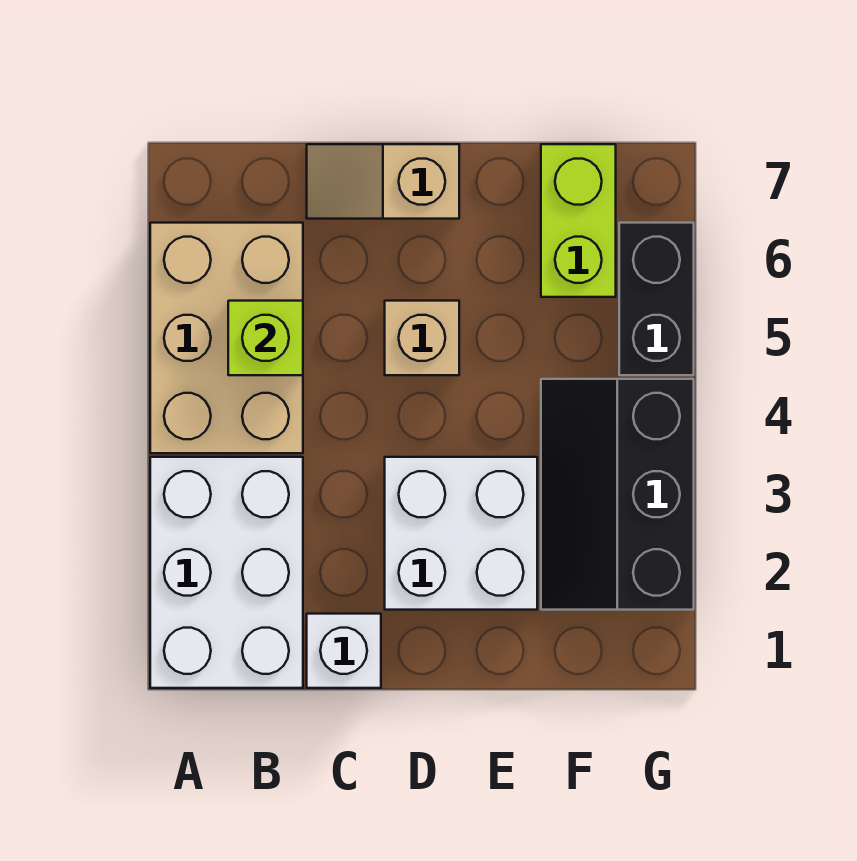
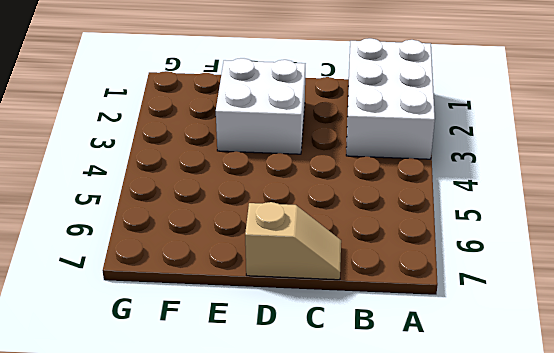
none -> tan 2x3 brick [150,223,303,453]
none -> white 1x1 brick [307,614,381,688]

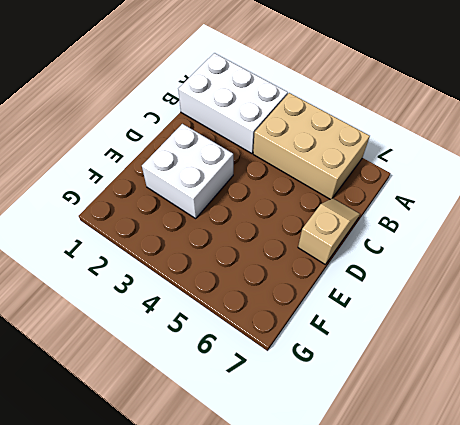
none -> white 1x1 brick [307,614,381,688]
none -> tan 1x1 brick [385,301,459,375]

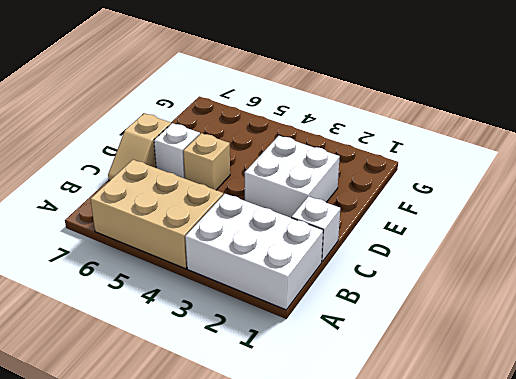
white 1x1 brick [154,123,200,179] -> none
none -> black 2x3 slope [541,379,694,610]
none -> lime 1x2 brick [541,144,616,297]

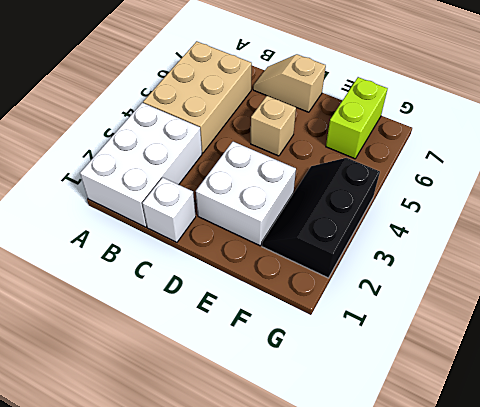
none -> black 1x2 brick [619,223,694,375]
none -> lime 1x1 brick [228,301,303,375]

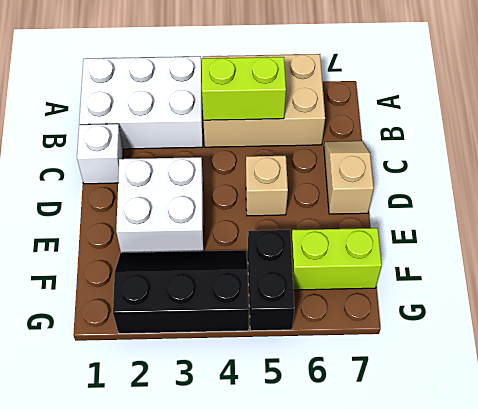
lime 1x2 brick [202,57,286,120] -> lime 1x1 brick [228,301,303,375]
black 1x2 brick [248,230,294,331] -> black 1x2 brick turned to [619,223,694,375]

